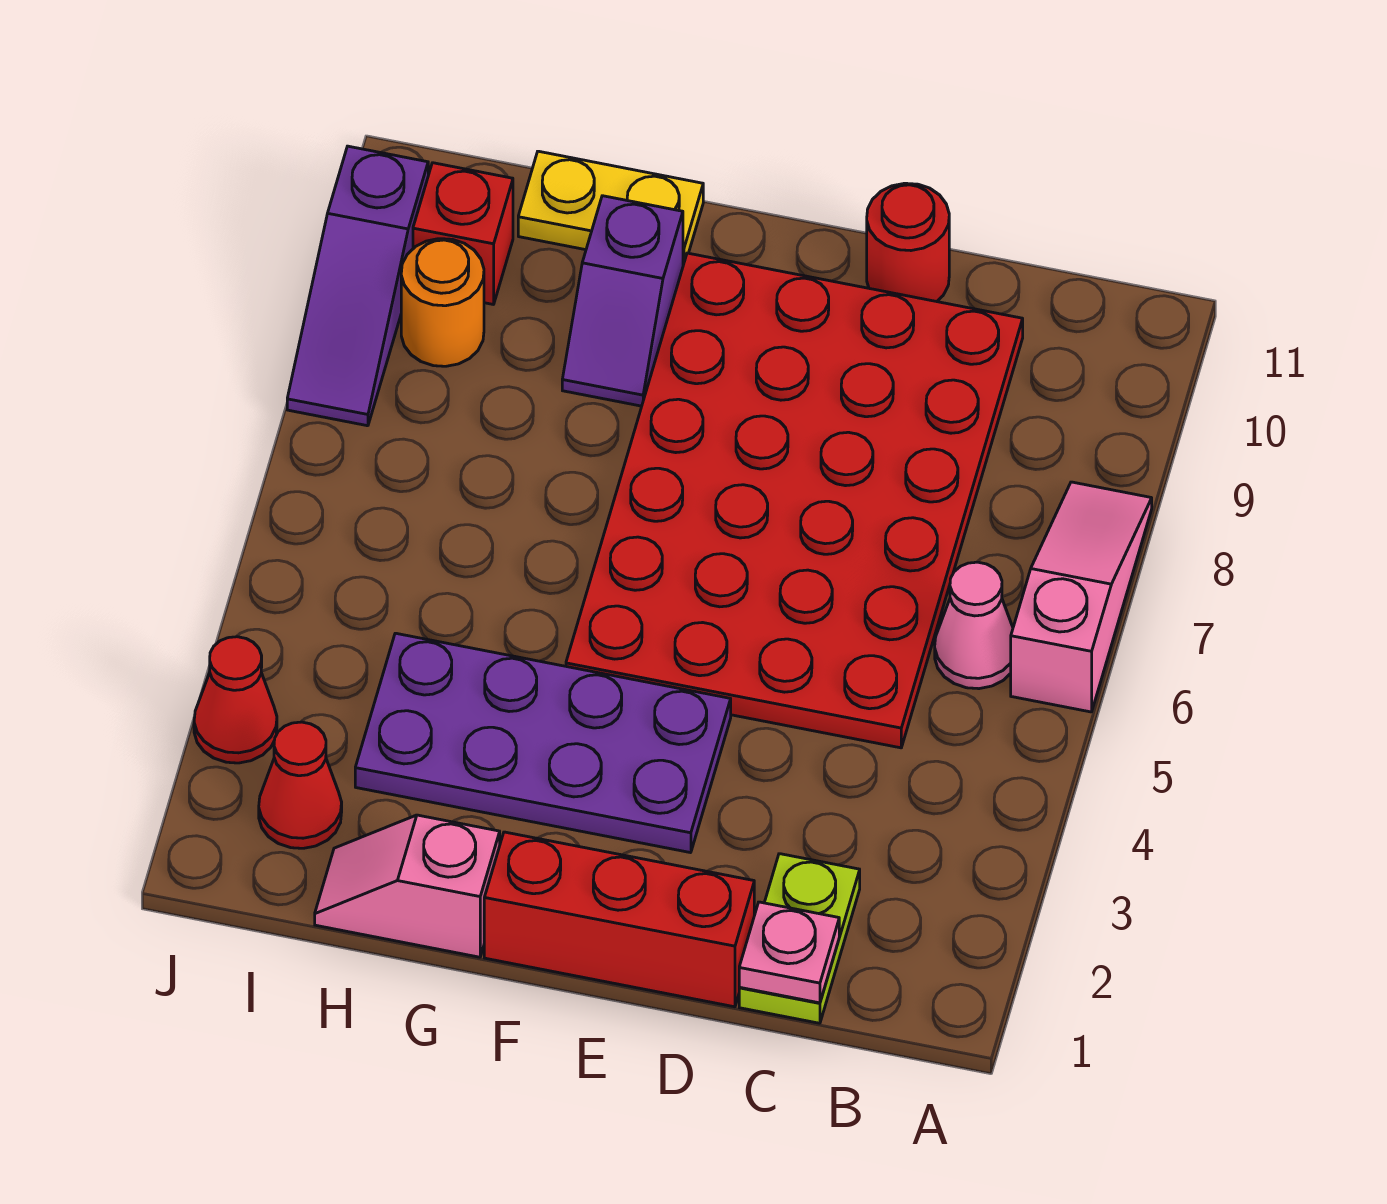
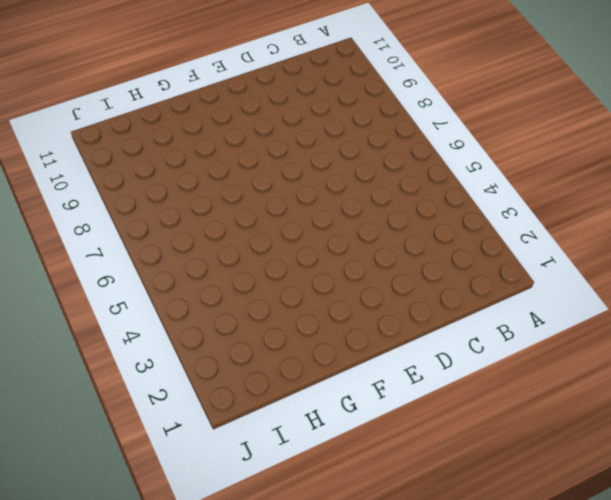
none -> pink 1x3 slope [1011,482,1152,712]
none -> pink 1x1 cone [935,562,1013,689]
none -> lime 1x2 plate [739,854,860,1023]

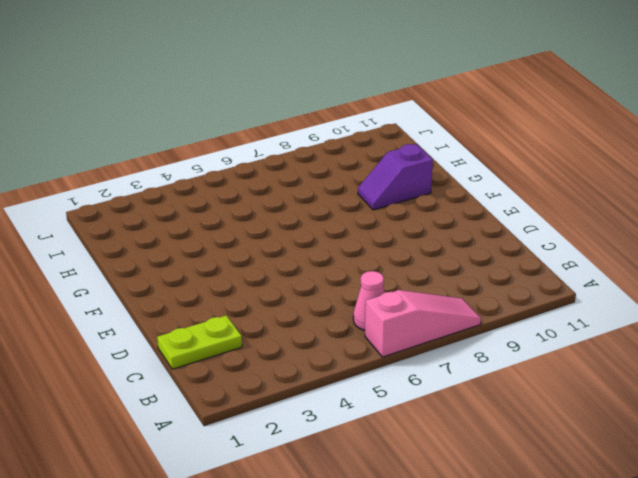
none -> red 4x6 plate [566,253,1023,748]
none -> red 1x3 brick [484,832,754,1007]
none -> red 1x1 round brick [867,183,949,302]

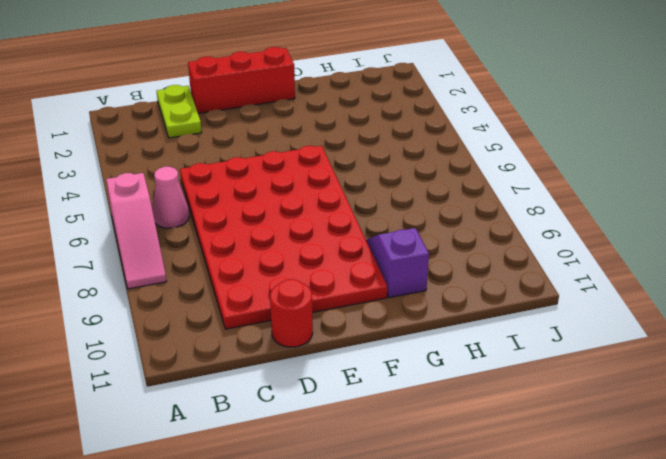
none -> purple 2x4 plate [355,633,731,853]
none -> pink 1x2 slope [315,815,500,957]
none -> yellow 1x2 plate [518,151,703,265]

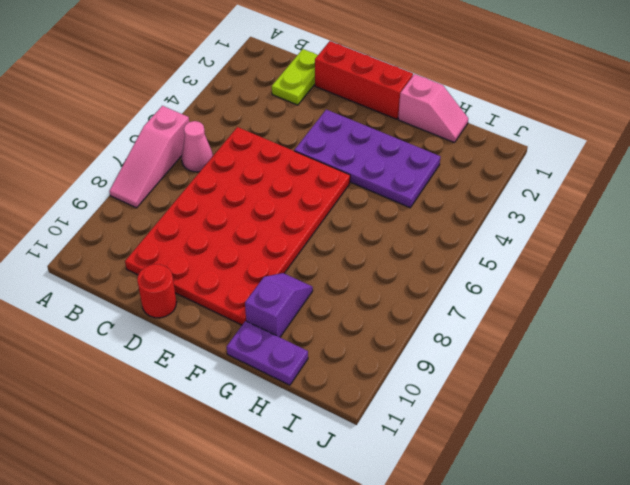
purple 1x2 plate [227,321,308,385] -> yellow 1x2 plate [518,151,703,265]
none -> red 1x1 cone [259,722,342,848]
none -> orange 1x1 round brick [401,239,484,366]
none -> red 1x1 brick [413,163,513,305]

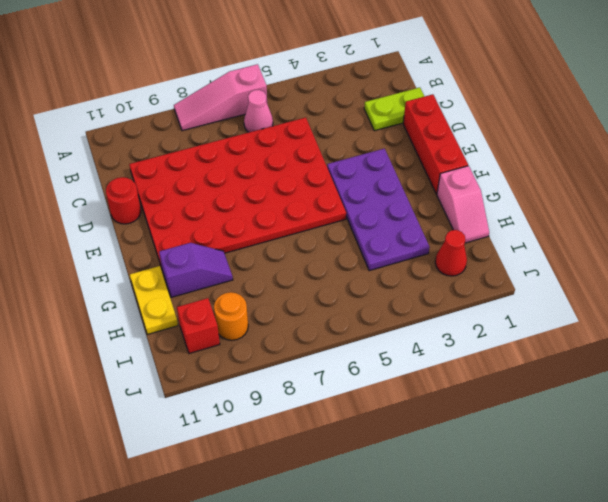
none -> red 1x1 cone [194,637,277,763]
none -> purple 1x3 slope [287,146,428,426]
none -> pink 1x1 plate [739,902,839,1003]

